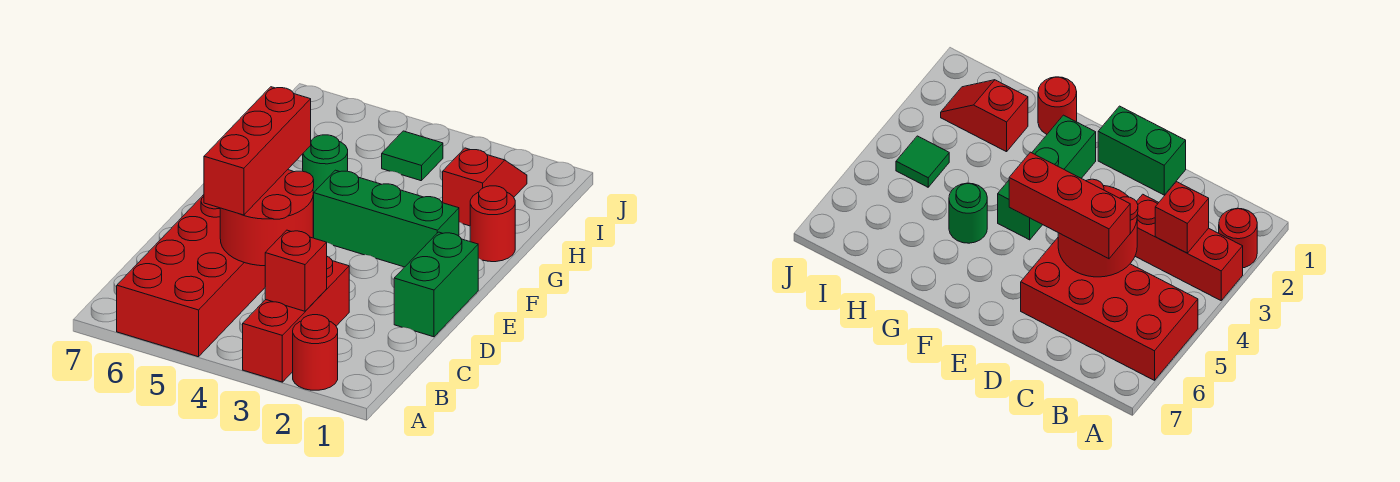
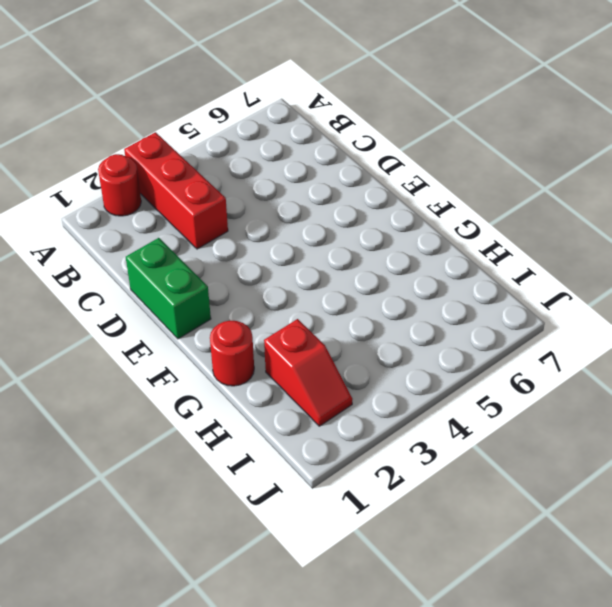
none -> red 2x4 brick [117,195,265,357]
none -> green 1x3 brick [313,170,459,267]
none -> green 1x1 round brick [303,135,348,208]

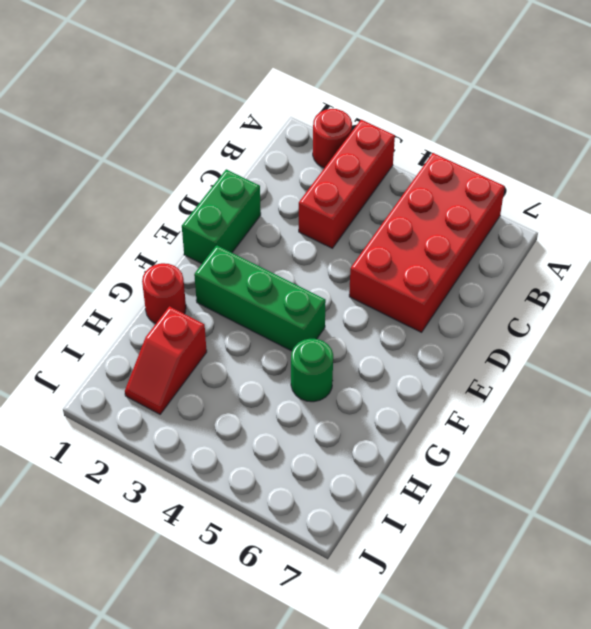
none -> green 1x1 tile [382,131,443,181]
none -> red 1x1 brick [265,230,327,311]
none -> red 2x2 round brick [220,170,314,266]

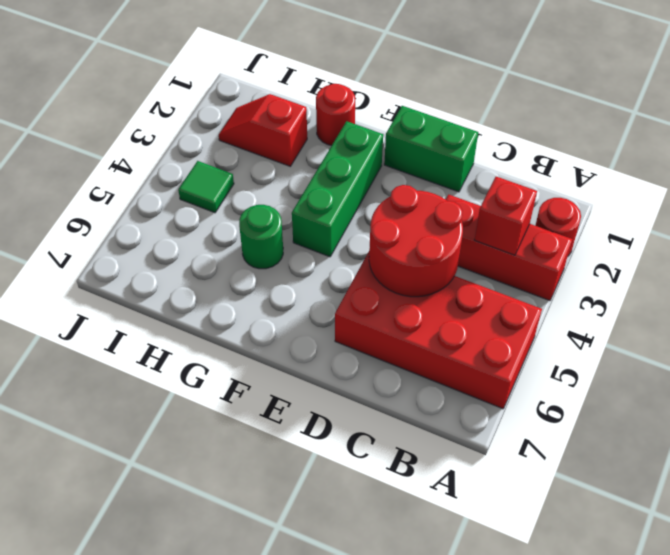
none -> red 1x3 brick [204,87,311,215]

